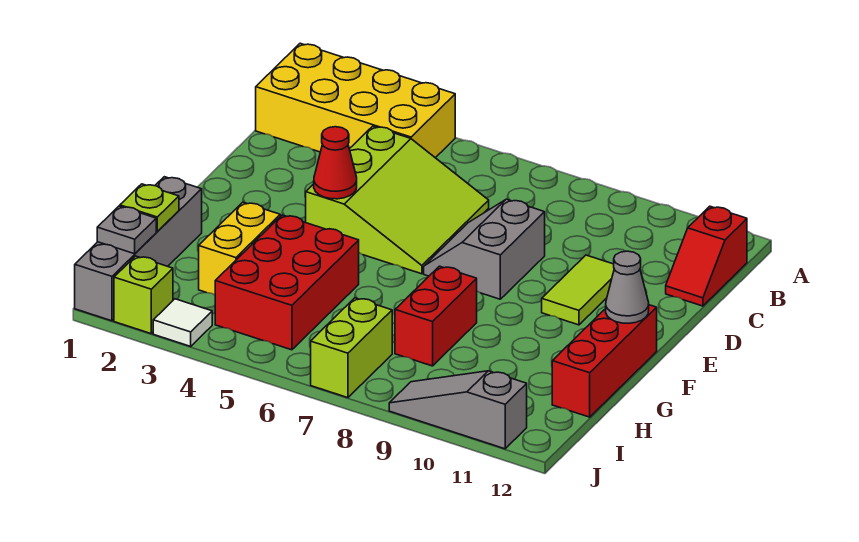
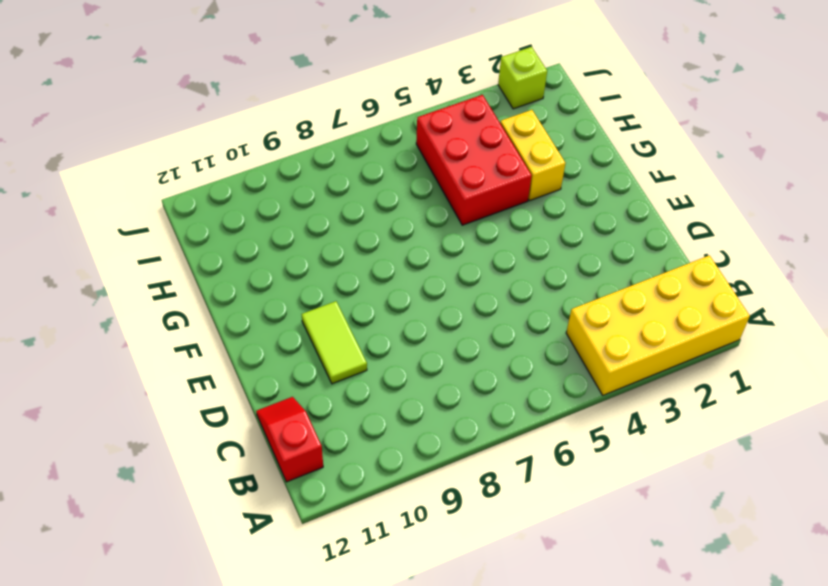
none -> lime 3x3 slope [306,126,489,274]
none -> grey 2x2 slope [424,199,545,299]
none -> red 1x3 brick [552,305,657,417]

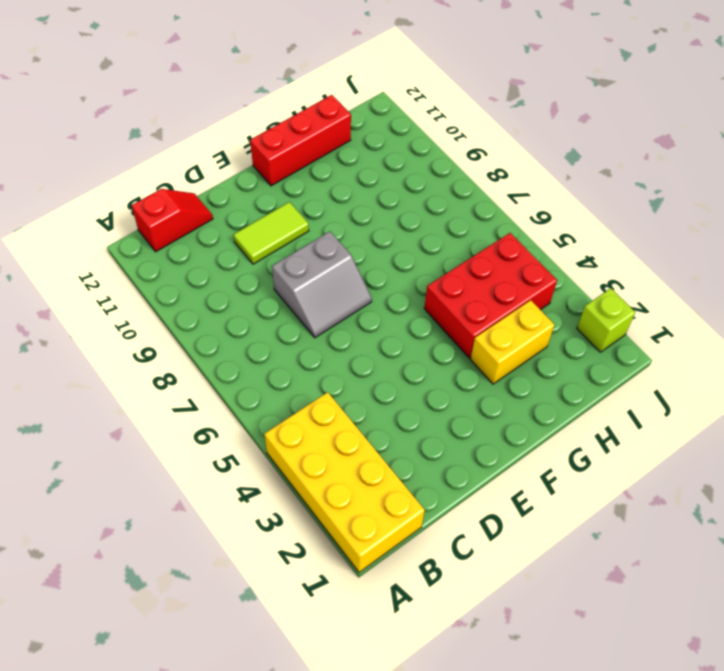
none -> lime 3x3 slope [306,126,489,274]
none -> grey 1x4 brick [75,177,202,321]
none -> red 1x2 brick [395,266,477,366]

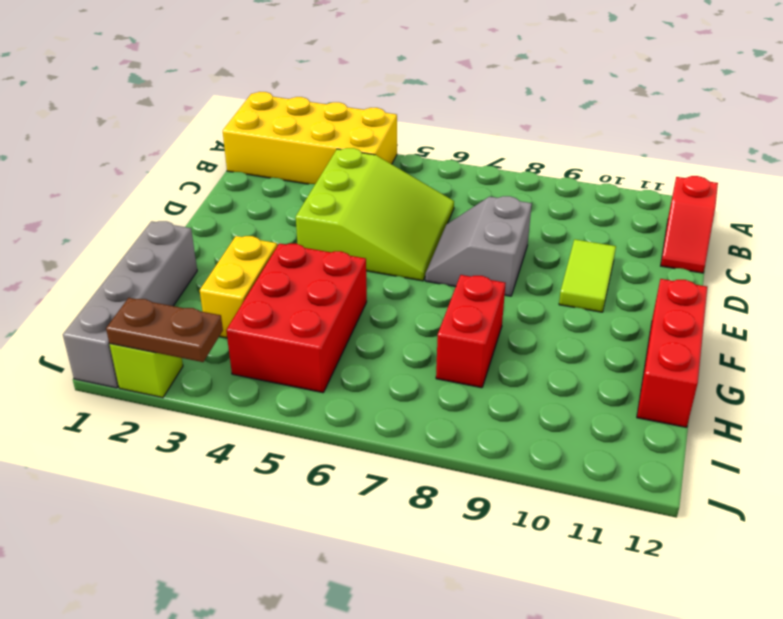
brown 1x2 plate [106,298,223,362] -> none
none -> lime 1x2 brick [311,298,392,398]
none -> white 1x1 tile [153,299,212,346]
none -> grey 1x3 slope [389,371,527,449]

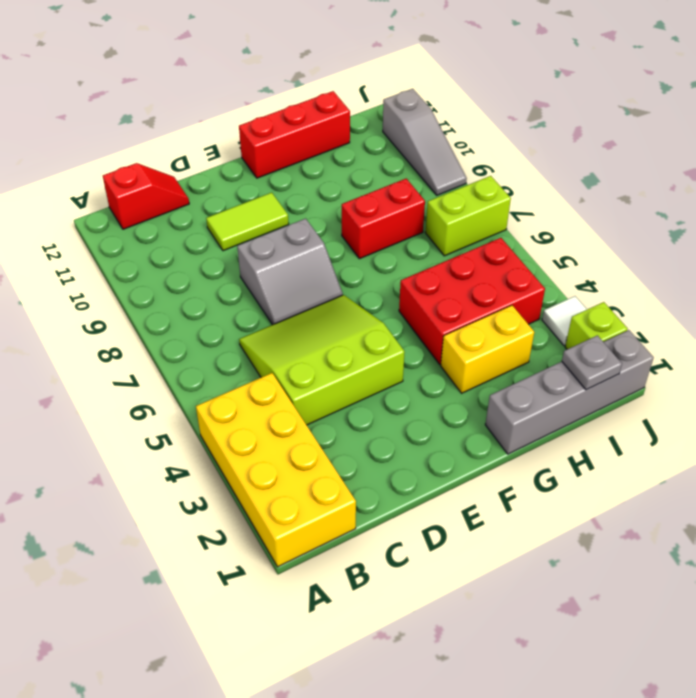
none -> red 1x1 cone [314,127,357,199]
none -> grey 1x1 cone [606,251,649,323]
none -> lime 1x1 plate [120,184,179,232]

